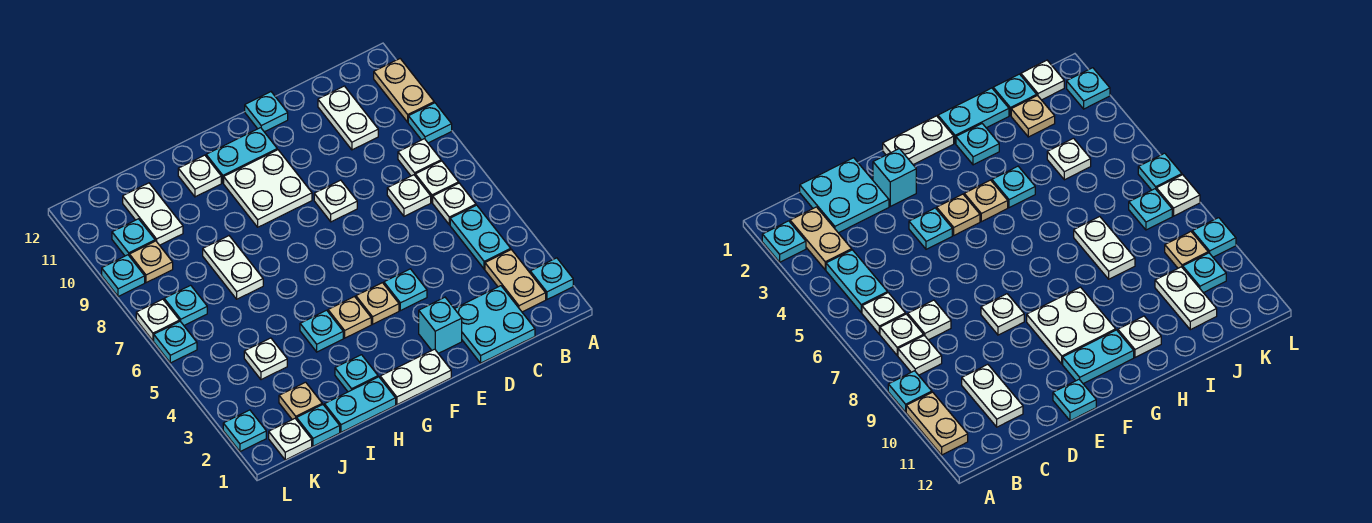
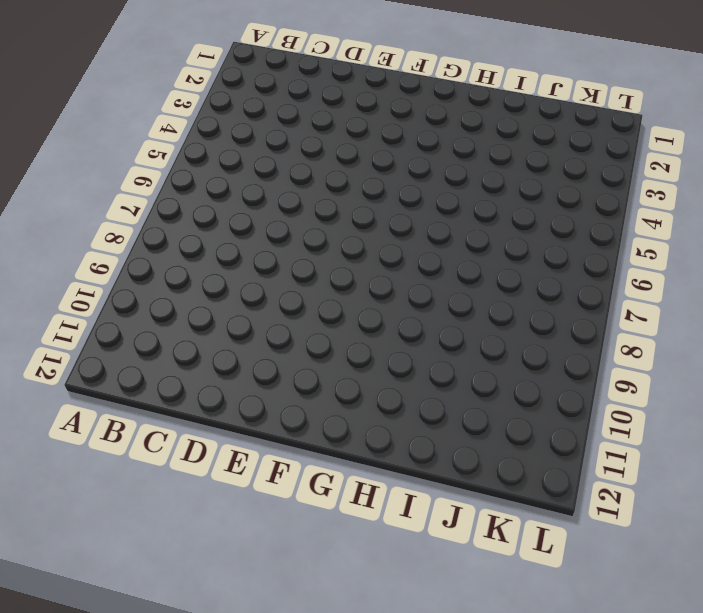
none -> cyan 1x1 plate [530,258,573,299]
none -> cyan 1x1 plate [408,103,452,143]
none -> tan 1x2 plate [374,59,434,122]
none -> tan 1x2 plate [485,250,546,312]

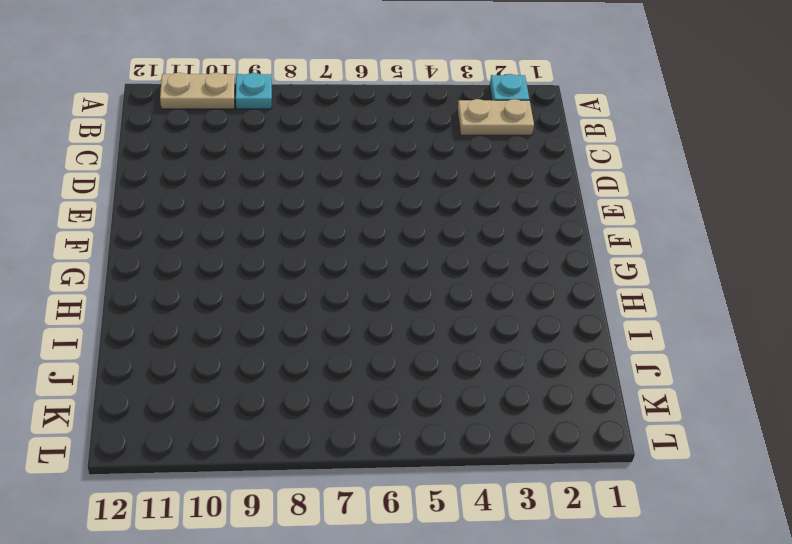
none -> cyan 1x2 plate [450,205,511,269]
none -> white 1x1 plate [433,183,476,225]
none -> white 1x1 plate [415,161,459,203]
none -> white 1x1 plate [398,139,441,176]

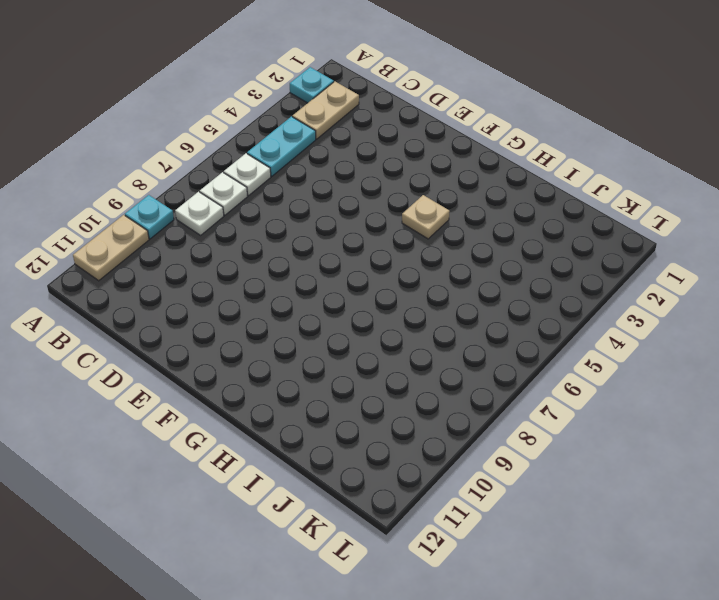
none -> cyan 2x2 plate [454,286,535,363]
none -> white 1x1 plate [387,175,431,216]
none -> white 1x2 plate [318,86,378,150]
none -> cyan 1x1 brick [419,297,462,353]

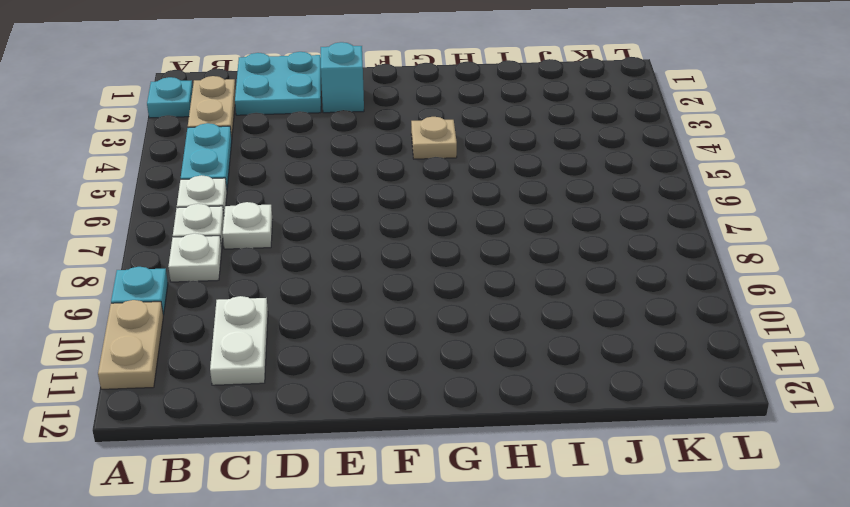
none -> cyan 1x1 plate [384,269,427,311]
none -> white 1x1 plate [314,180,357,222]
none -> cyan 1x1 plate [245,92,288,132]
none -> white 1x2 plate [380,349,451,405]

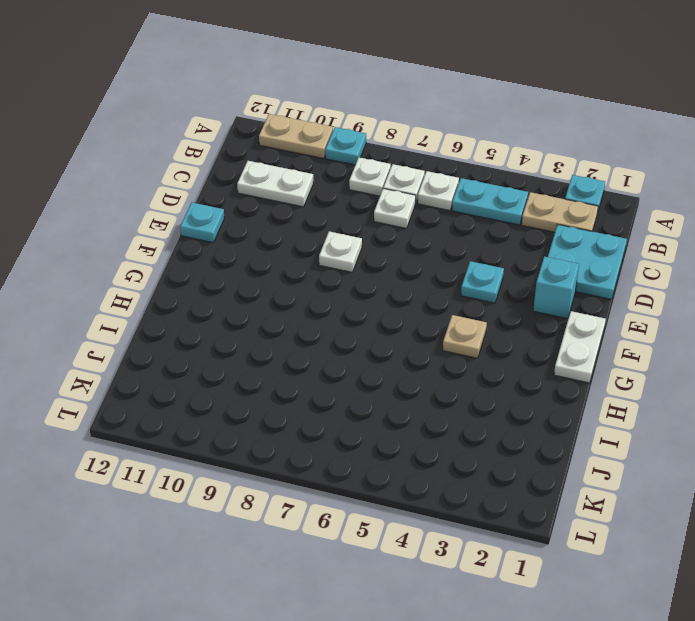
none -> tan 1x1 plate [356,283,399,324]
none -> white 2x2 plate [224,150,312,227]
none -> cyan 1x2 plate [206,128,277,183]
none -> cyan 1x2 plate [324,377,396,432]

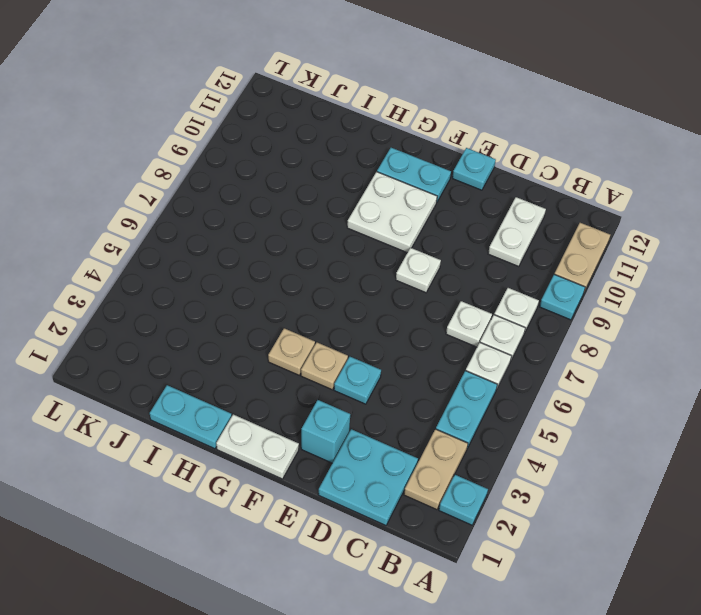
none -> cyan 1x1 plate [335,355,378,392]
none -> cyan 1x1 plate [300,310,343,352]
none -> white 1x1 plate [178,155,221,197]
none -> white 1x2 plate [203,236,263,299]

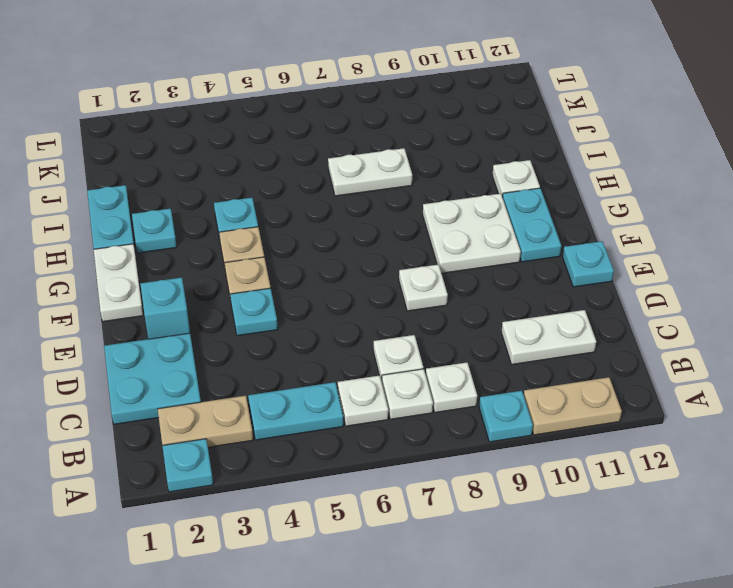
none -> cyan 1x1 plate [297,405,340,446]
none -> tan 1x1 plate [279,382,322,420]
none -> white 1x1 plate [244,338,287,380]
none -> white 1x2 plate [123,183,183,245]

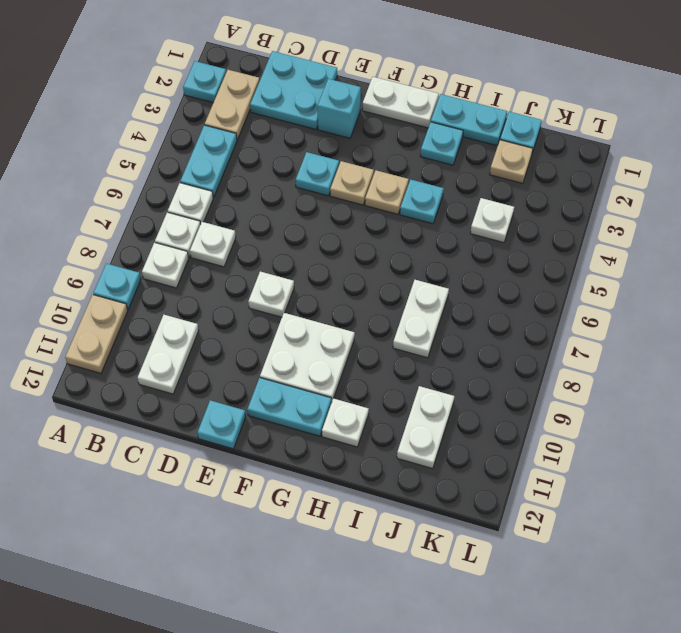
none -> white 1x1 plate [269,419,312,460]
none -> cyan 1x1 plate [164,285,207,325]
none -> tan 1x1 plate [129,241,173,283]
none -> cyan 1x1 plate [112,219,155,256]

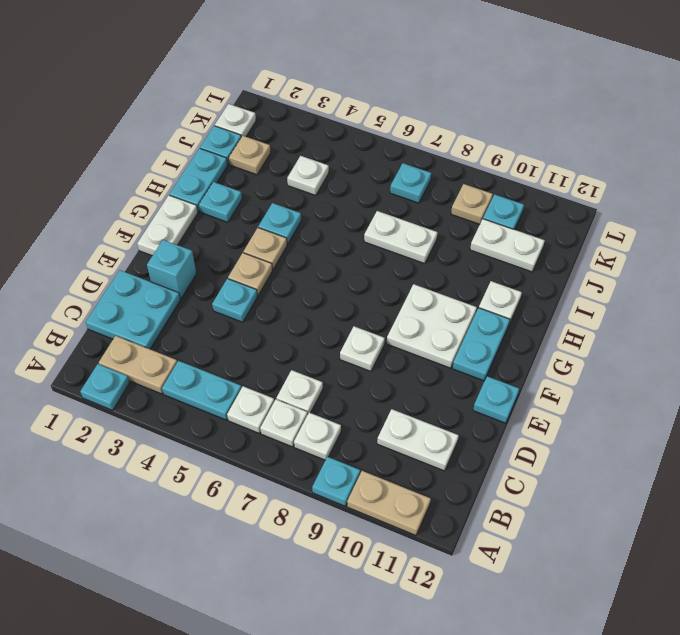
none -> cyan 1x1 plate [223,410,266,452]
none -> cyan 1x1 plate [154,321,197,363]
none -> white 1x1 plate [136,299,179,341]
none -> cyan 1x1 plate [102,255,145,297]

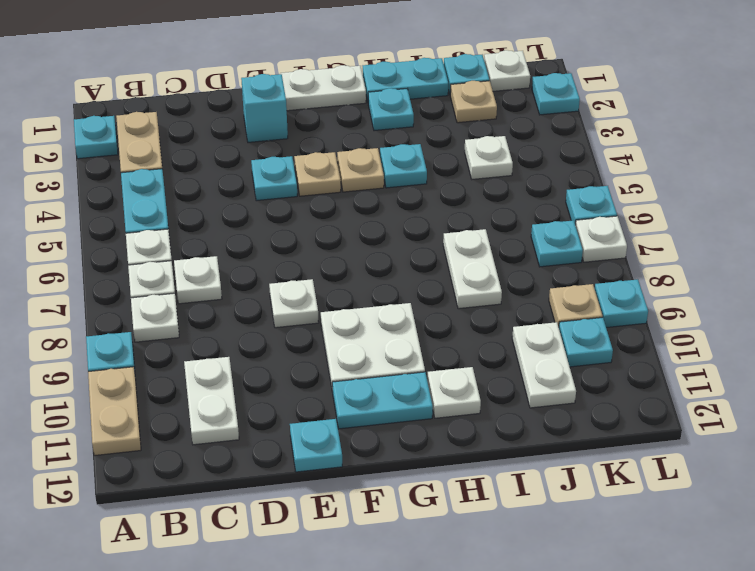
none -> cyan 2x2 plate [454,286,535,363]

